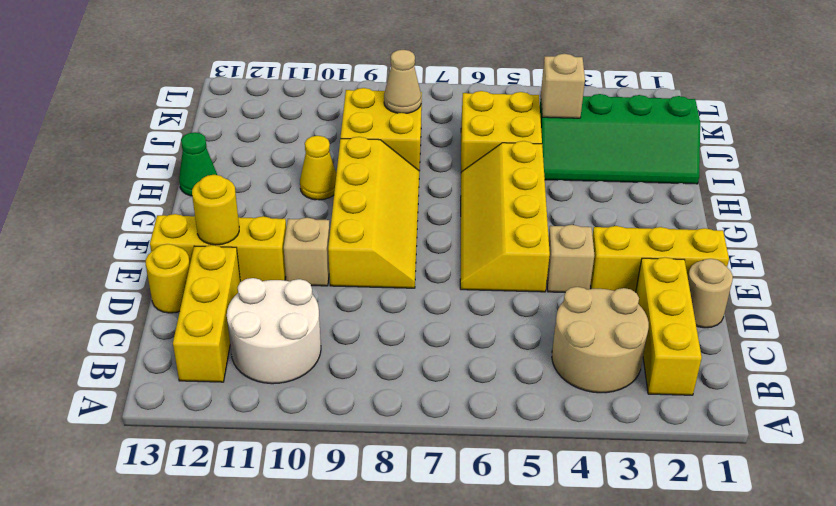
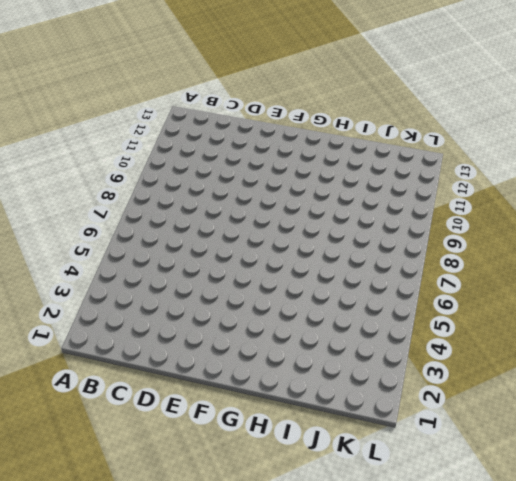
none -> yellow 1x3 brick [636,257,702,395]
none -> tan 2x2 round brick [552,287,649,393]
none -> white 2x2 round brick [227,278,321,384]

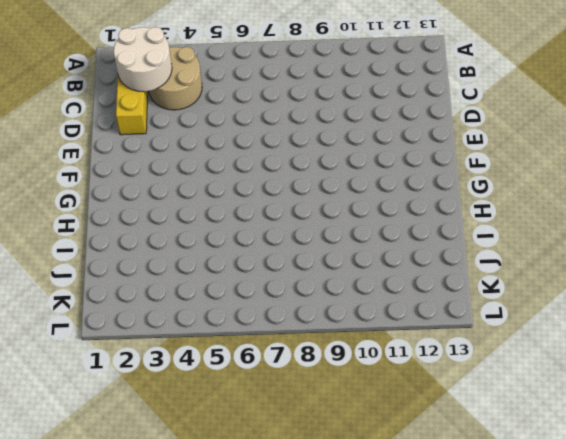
white 2x2 round brick [114,27,172,92] -> white 2x2 round brick moved to [227,278,321,384]
none -> yellow 1x3 brick [173,245,240,382]
none -> tan 1x1 round brick [688,259,733,328]
none -> yellow 1x1 round brick [146,244,190,313]

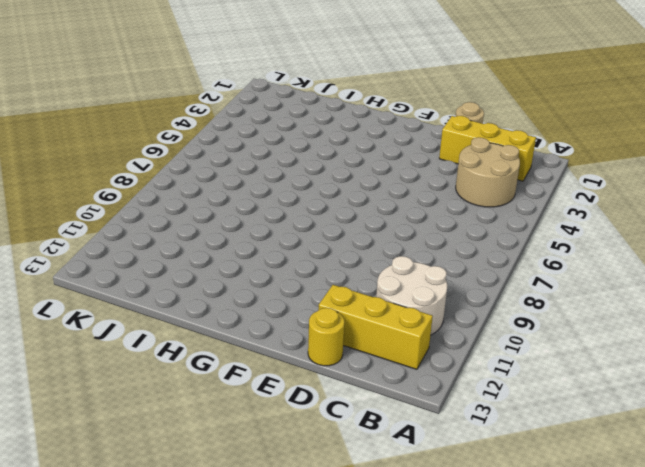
none -> yellow 1x3 brick [590,226,729,292]
none -> tan 1x1 brick [547,225,594,292]
none -> yellow 2x4 slope [460,141,550,292]

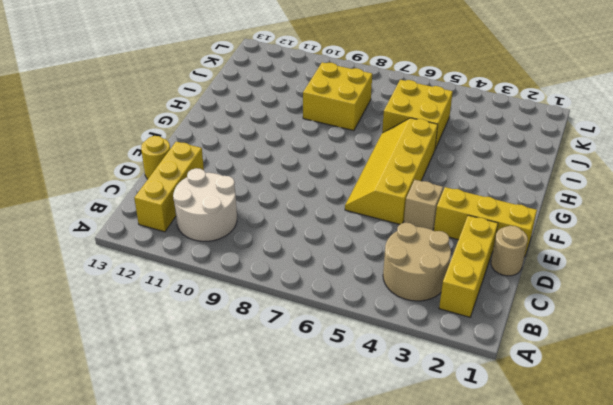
none -> yellow 2x4 slope [328,137,419,288]
none -> tan 1x1 brick [284,218,330,286]
none -> yellow 1x3 brick [150,214,286,282]

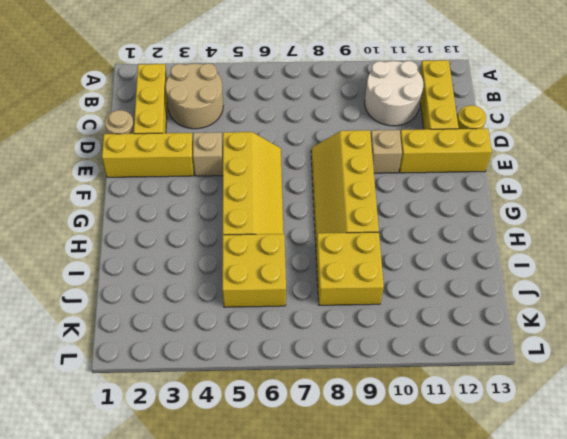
none -> yellow 1x1 cone [300,136,336,200]
none -> green 1x1 cone [179,132,217,196]
none -> green 2x4 slope [540,94,700,184]

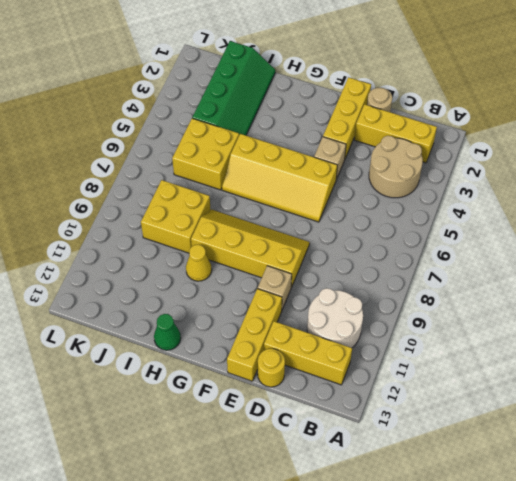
none -> yellow 1x1 round brick [192,175,239,245]
none -> tan 1x1 brick [541,54,585,118]
none -> tan 1x1 cone [384,50,421,113]

